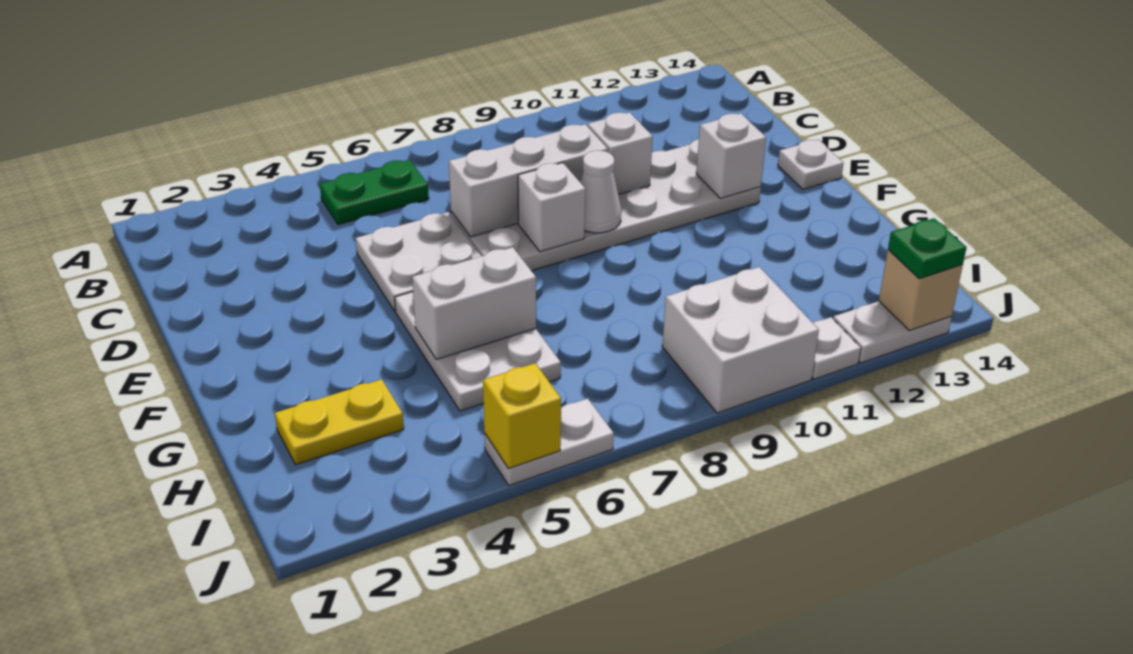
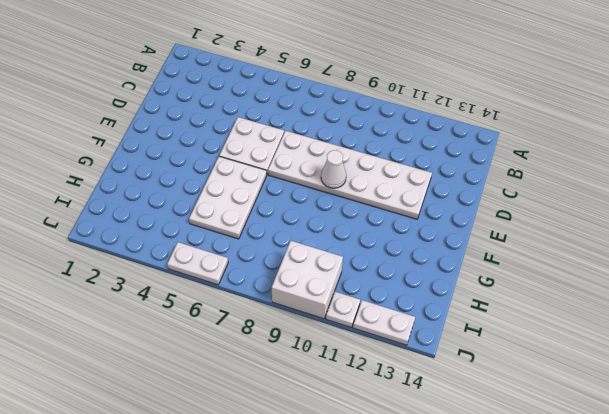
none -> green 1x2 plate [320,160,429,225]
none -> white 1x1 plate [778,139,843,189]
none -> yellow 1x2 plate [275,379,404,465]

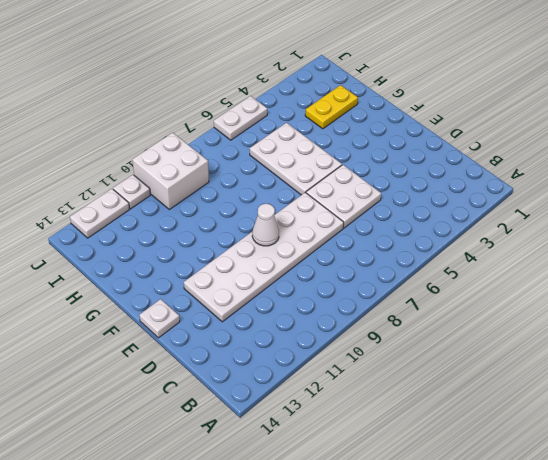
none -> green 1x2 plate [320,160,429,225]
none -> white 1x3 brick [449,124,608,237]
none -> white 1x1 brick [587,112,653,195]

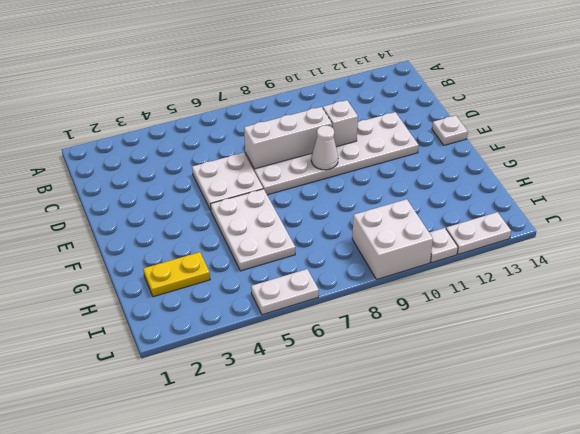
none -> green 1x2 plate [320,160,429,225]
none -> white 1x1 brick [518,163,585,252]
none -> white 1x1 brick [696,113,766,198]

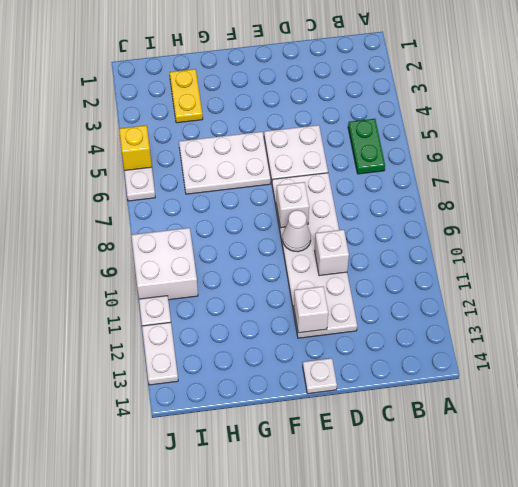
none -> white 1x3 brick [449,124,608,237]
none -> white 1x2 brick [412,247,536,359]
none -> tan 1x1 brick [879,250,963,331]

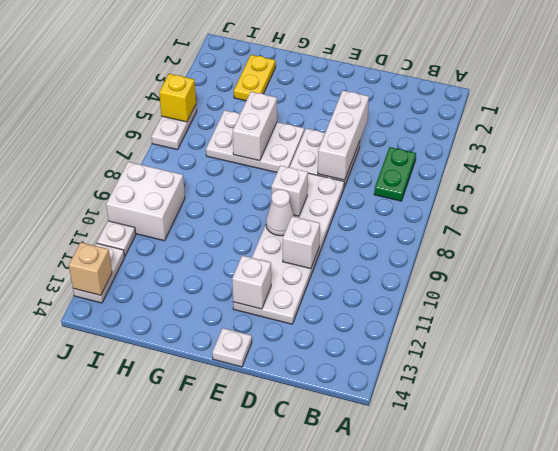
white 1x3 brick [318,90,369,180] -> white 1x3 brick moved to [449,124,608,237]
none -> green 1x1 plate [888,218,967,279]

